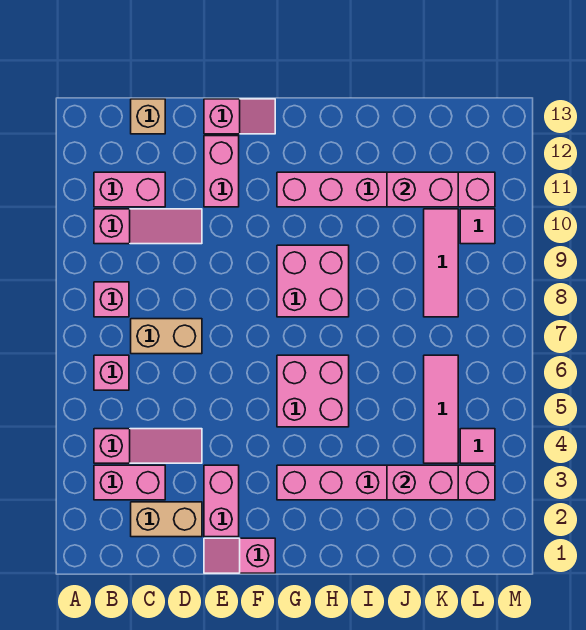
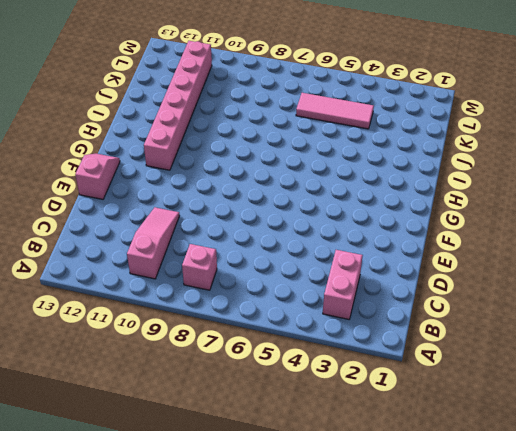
none -> pink 1x3 slope [94,429,202,463]
none -> pink 1x1 brick [94,355,129,390]
none -> pink 1x2 brick [94,172,165,207]

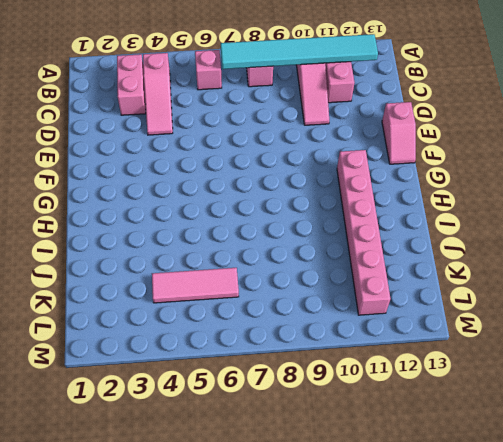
cyan 1x6 tile [221,34,378,69] -> none
none -> tan 1x2 brick [131,502,202,537]
none -> tan 1x2 brick [131,319,202,354]
none -> tan 1x1 brick [131,99,165,134]

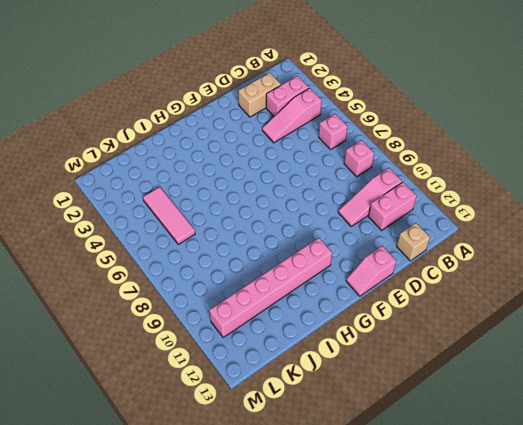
none -> tan 1x2 brick [131,319,202,354]
none -> pink 1x2 slope [204,538,275,573]
none -> pink 1x2 brick [204,465,239,537]

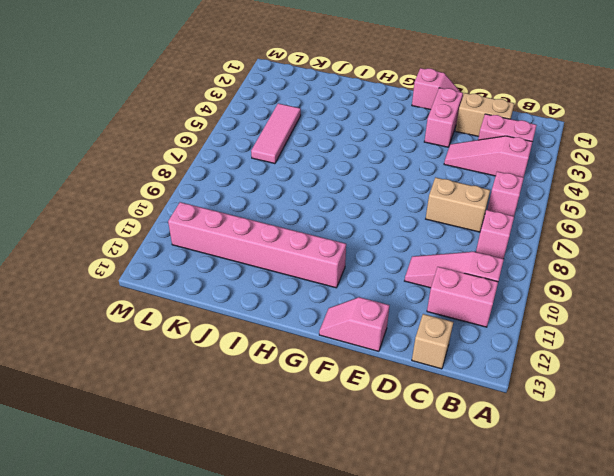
none -> pink 1x2 brick [204,136,239,207]
none -> pink 1x6 brick [277,465,495,500]
none -> pink 2x2 brick [277,355,349,427]

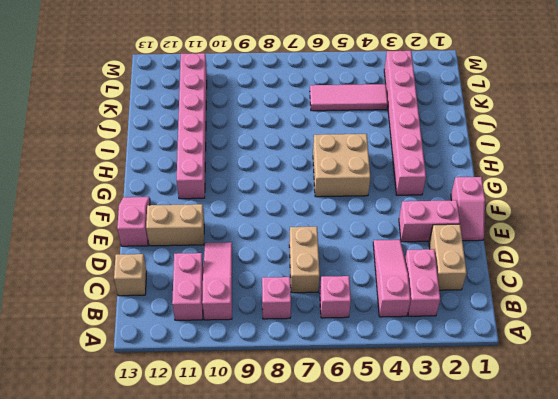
tan 1x2 brick [146,204,204,246] -> pink 1x2 brick [204,136,239,207]
tan 2x2 brick [313,134,370,197] -> pink 2x2 brick [277,355,349,427]
none -> pink 2x2 brick [277,245,349,317]
none -> pink 1x3 tile [424,209,458,317]
none -> pink 1x1 tile [460,429,495,463]

